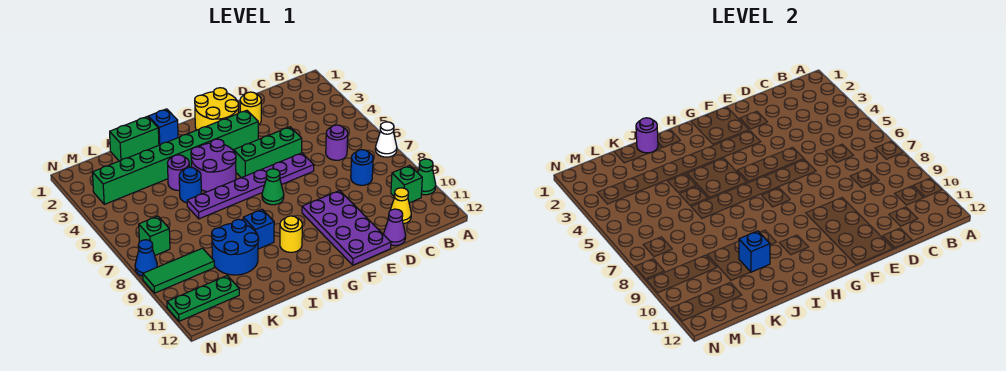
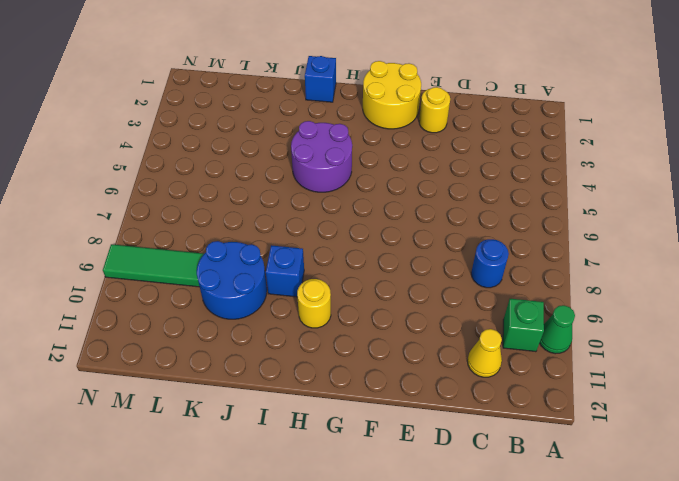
none -> white 1x1 cone [375,122,397,157]
none -> purple 1x1 round brick [326,125,348,160]
none -> purple 1x1 cone [383,209,406,246]

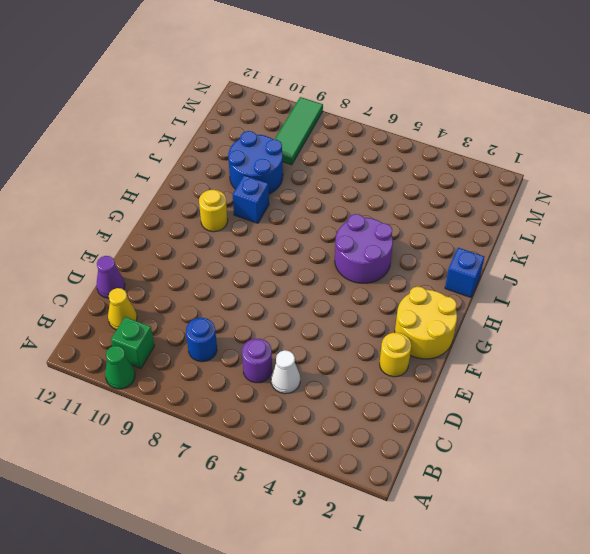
white 1x1 cone [271,350,300,394] -> white 1x1 cone moved to [375,122,397,157]
none -> green 1x3 brick [234,127,302,178]
none -> purple 1x6 plate [187,153,314,219]
none -> purple 2x4 plate [302,190,391,265]

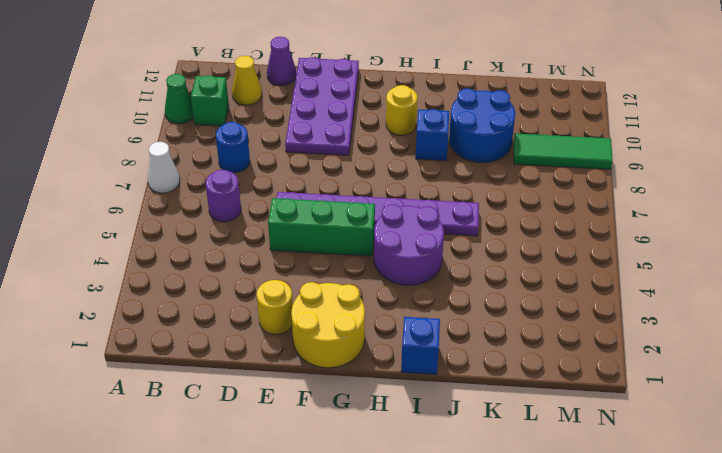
none -> green 1x8 brick [92,110,258,204]
none -> green 1x1 cone [262,169,284,205]
none -> green 1x2 brick [110,116,159,161]

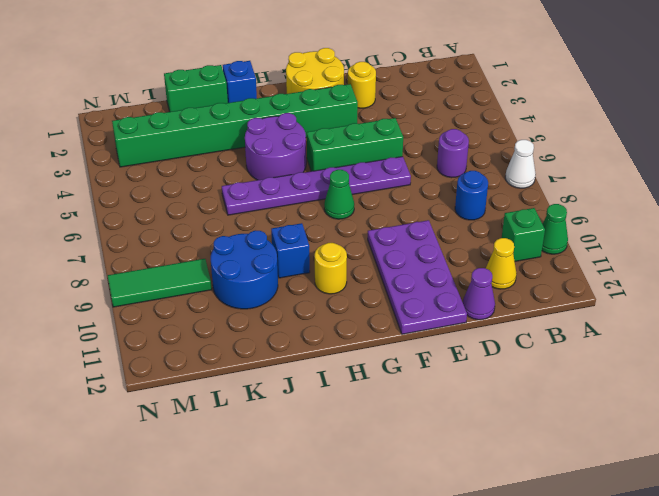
none -> purple 1x1 round brick [167,155,189,190]
none -> blue 1x1 round brick [179,167,201,203]
none -> green 1x3 plate [167,276,239,321]

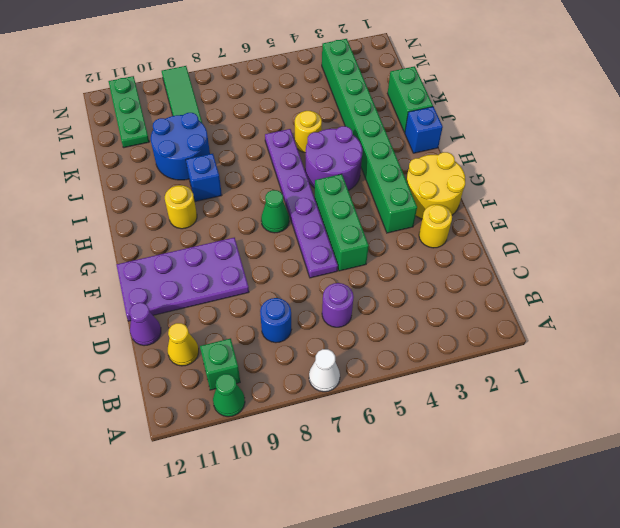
yellow 1x1 round brick [295,111,322,153] -> blue 1x1 round brick [179,167,201,203]
none -> purple 1x1 round brick [167,155,189,190]
none -> green 1x1 brick [139,216,170,255]
none -> blue 1x1 cone [135,240,157,276]

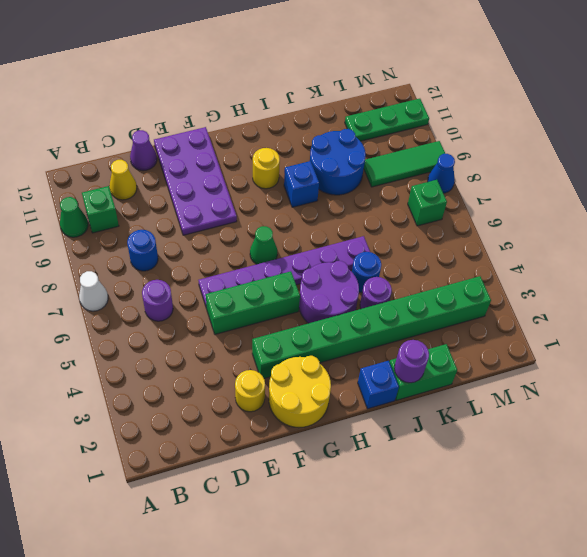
none -> blue 1x1 brick [739,231,770,272]

